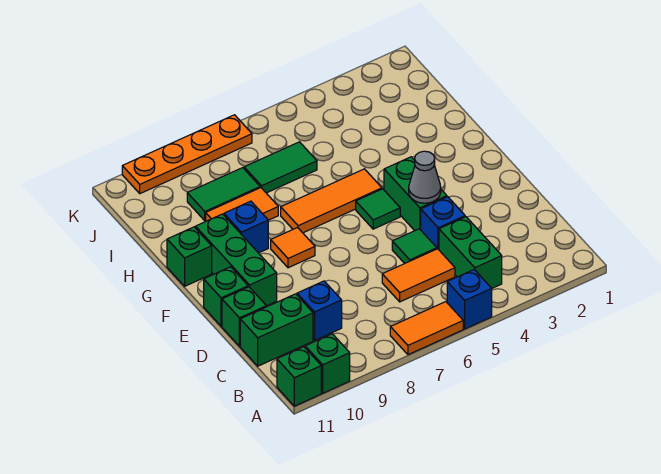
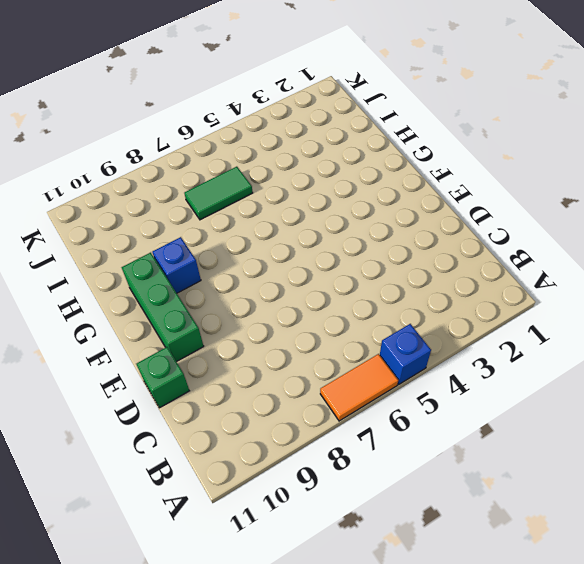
none -> green 1x1 brick [305,334,350,393]
none -> green 1x1 brick [277,347,321,406]
none -> green 1x2 brick [439,217,502,288]

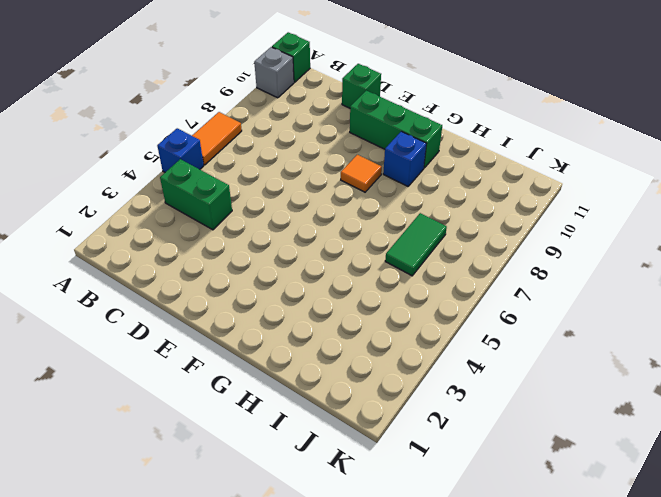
grey 1x1 brick [254,47,294,98] -> green 1x1 brick [305,334,350,393]
none -> orange 1x2 tile [382,249,455,302]
none -> blue 1x1 brick [297,281,342,340]
none -> green 1x2 brick [240,294,313,366]

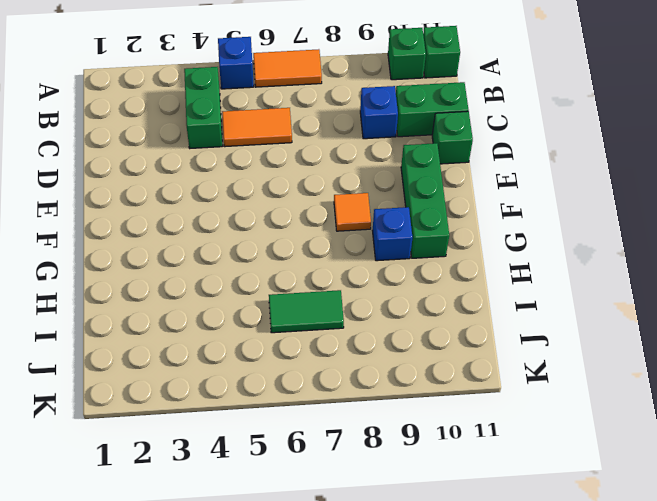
none -> blue 1x1 brick [421,197,465,250]
none -> green 1x1 tile [392,229,437,264]
none -> green 1x2 brick [384,157,447,231]

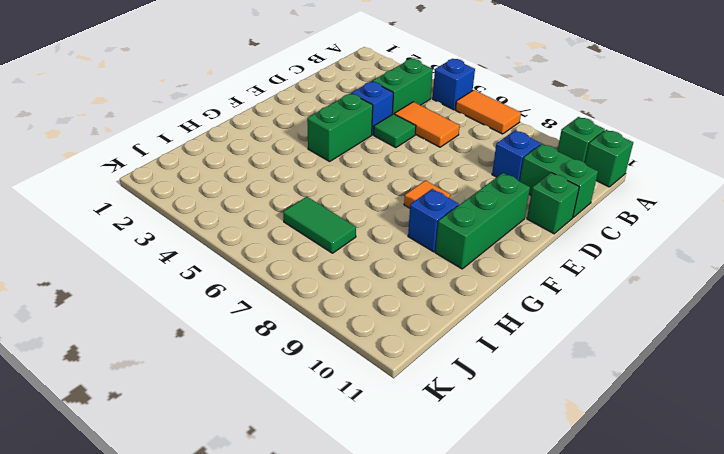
none -> green 1x1 brick [204,267,248,326]
none -> green 1x1 tile [356,189,400,229]
none -> orange 1x3 tile [281,169,382,233]

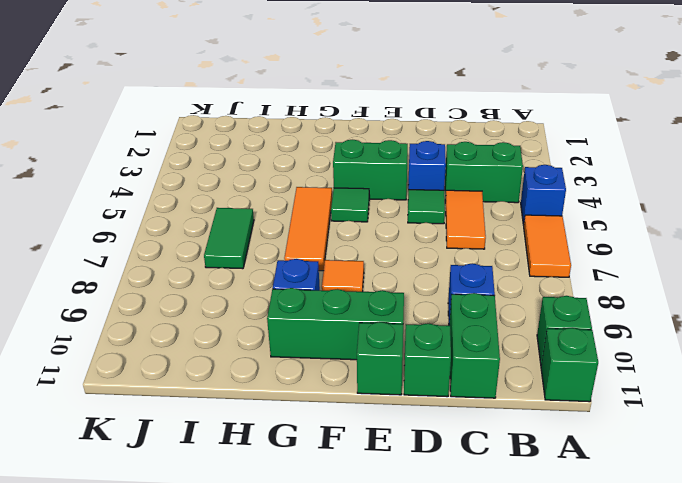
none -> green 1x1 brick [167,227,212,286]
none -> orange 1x2 tile [206,188,278,221]
none -> green 1x2 tile [187,168,260,221]

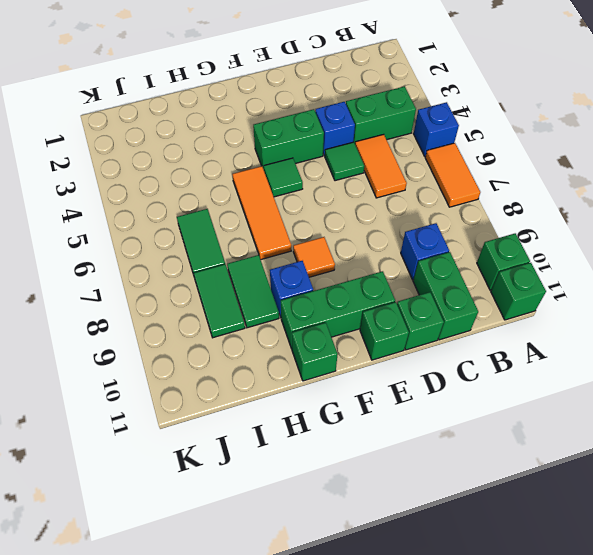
green 1x2 tile [227,255,279,328] -> orange 1x2 tile [206,188,278,221]
none -> orange 1x4 plate [122,115,252,194]
none -> grey 1x1 cone [409,151,441,203]

